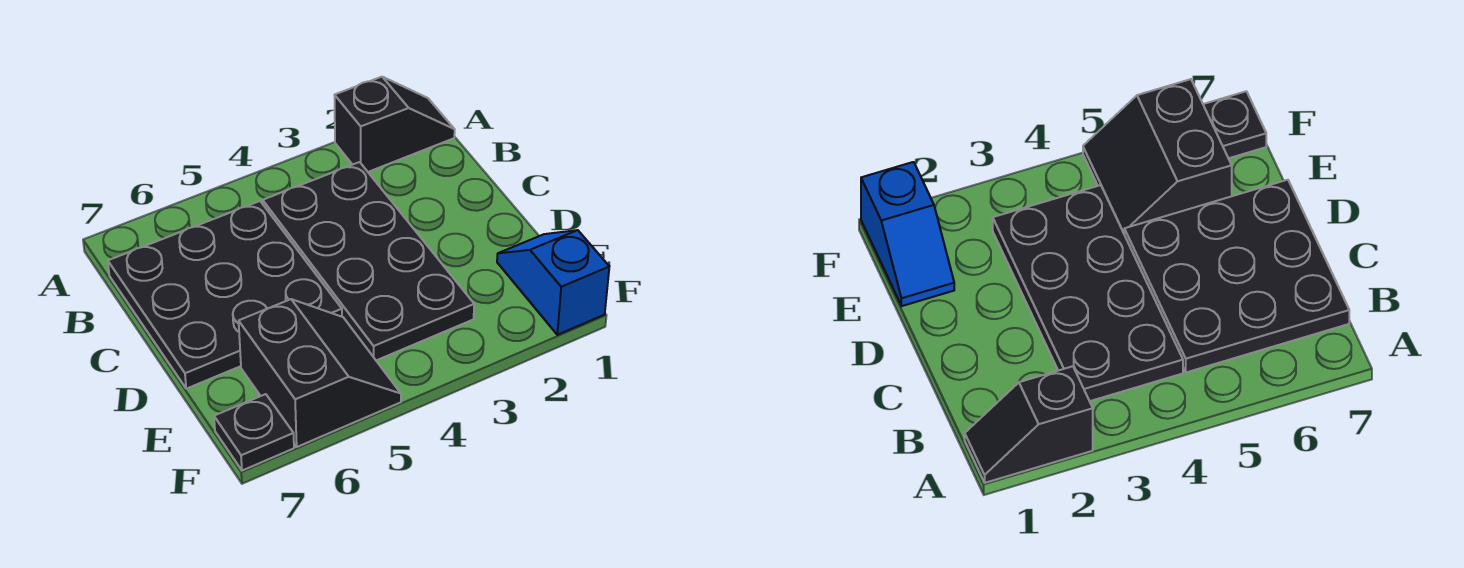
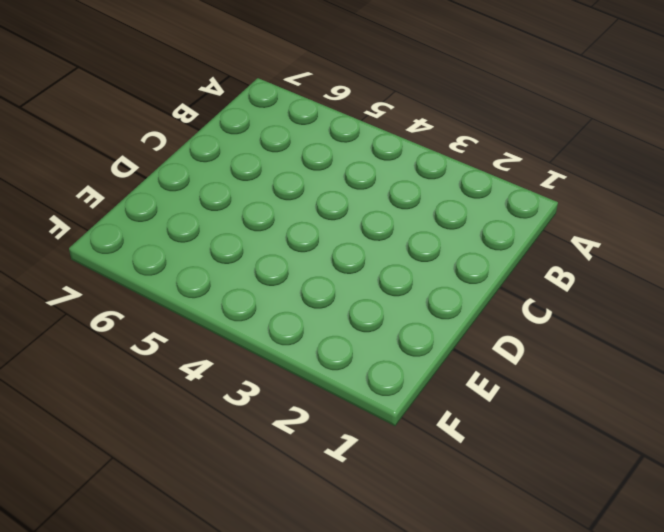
none -> black 1x2 slope [335,77,455,172]
none -> black 2x4 plate [263,162,474,360]

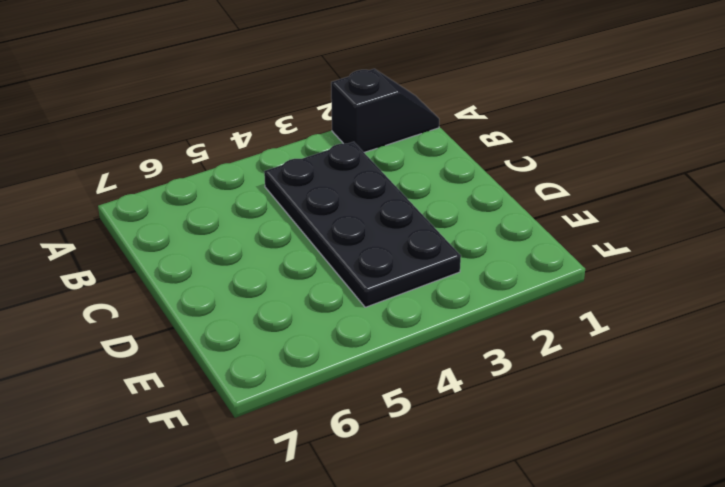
none -> black 3x3 plate [108,201,342,389]
none -> blue 1x2 slope [497,230,609,335]

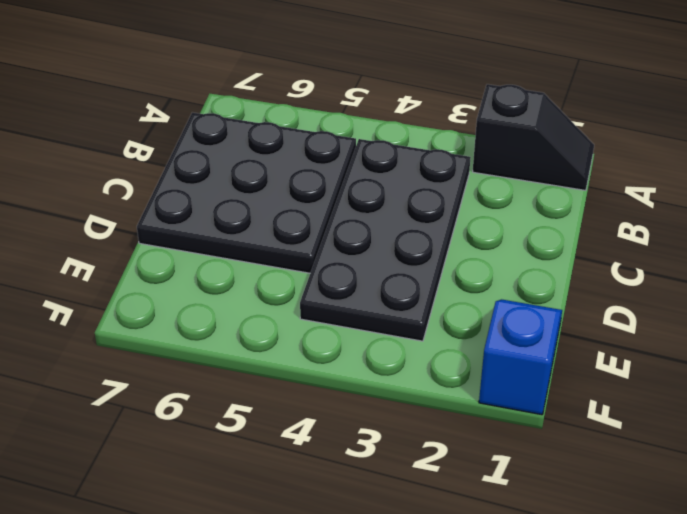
none -> black 2x2 slope [239,299,401,447]
none -> black 1x1 plate [214,394,294,471]

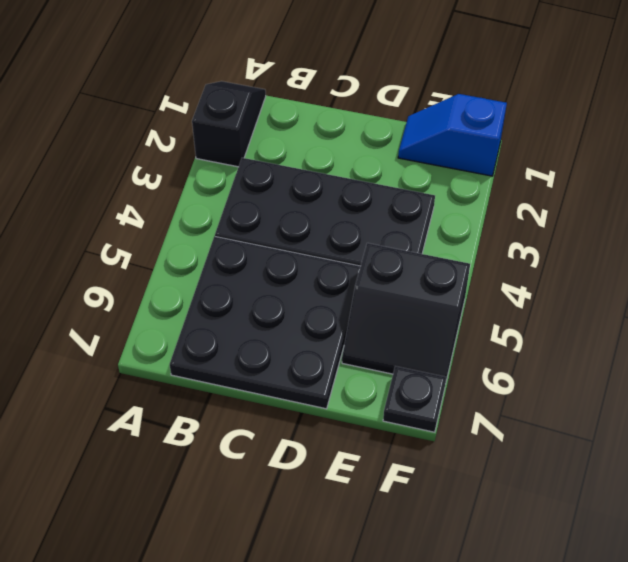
black 2x2 slope [342,243,470,380] -> black 2x2 slope turned to [239,299,401,447]

